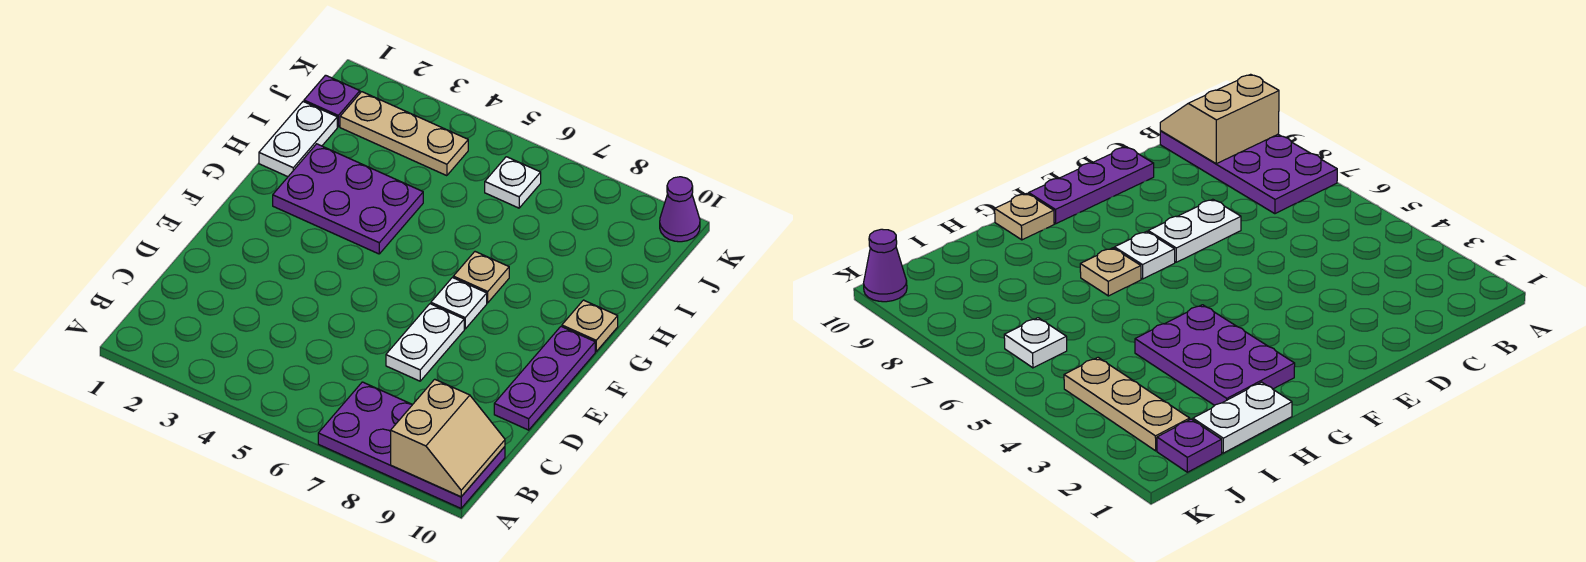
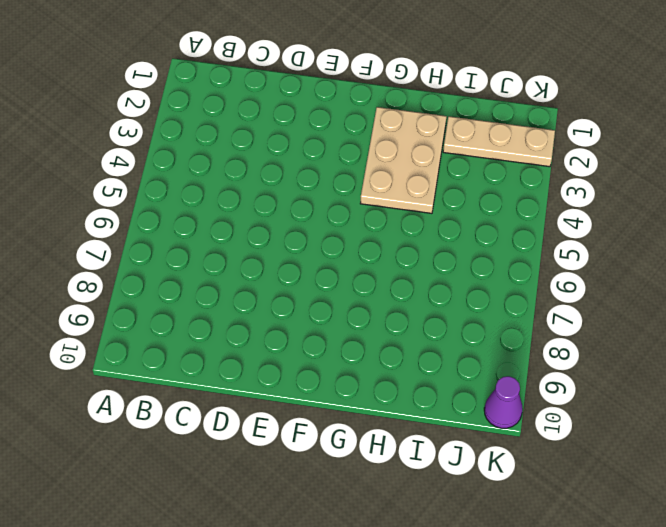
tan 2x3 plate [360,107,447,213] -> purple 2x3 plate [273,144,423,254]
tan 1x3 plate [443,116,555,167] -> tan 1x3 plate turned to [340,92,468,176]
none -> purple 2x4 plate [318,382,505,508]
none -> white 1x2 plate [386,304,464,381]
none -> purple 1x3 plate [494,327,595,430]

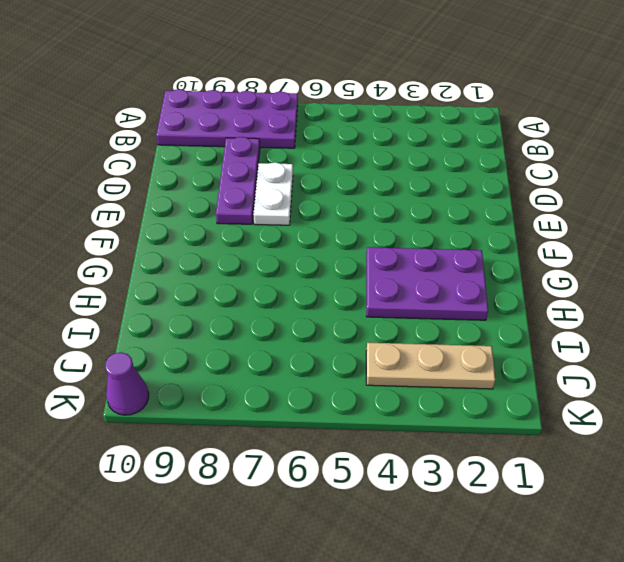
purple 1x3 plate [216,137,260,224] -> purple 1x3 plate moved to [494,327,595,430]
none -> white 1x1 plate [431,278,487,329]
none -> tan 1x1 plate [453,252,509,303]
none -> tan 1x1 plate [562,300,618,352]

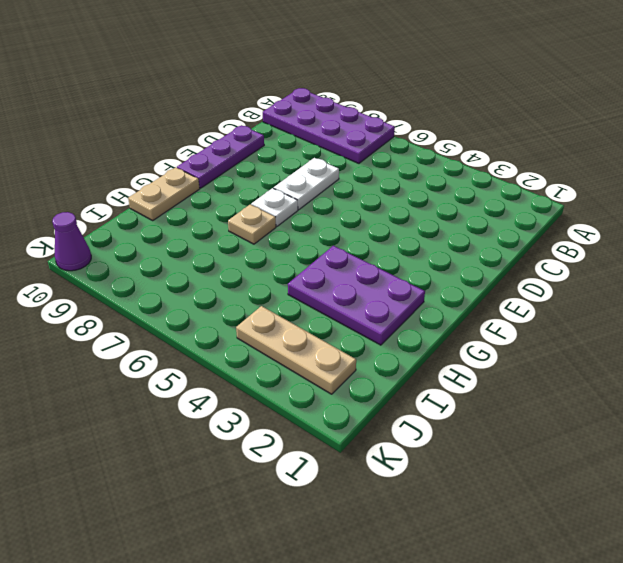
tan 1x2 plate [128,167,200,220] -> tan 1x1 plate [562,300,618,352]
none -> white 1x2 plate [259,102,337,177]
none -> purple 1x1 plate [304,75,360,127]
none -> white 1x1 plate [485,157,541,208]

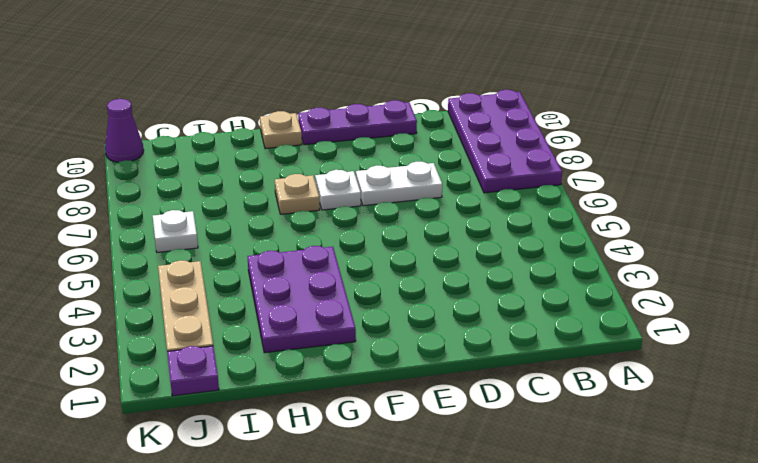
none -> white 1x2 plate [259,102,337,177]
none -> tan 2x2 slope [391,379,505,497]

